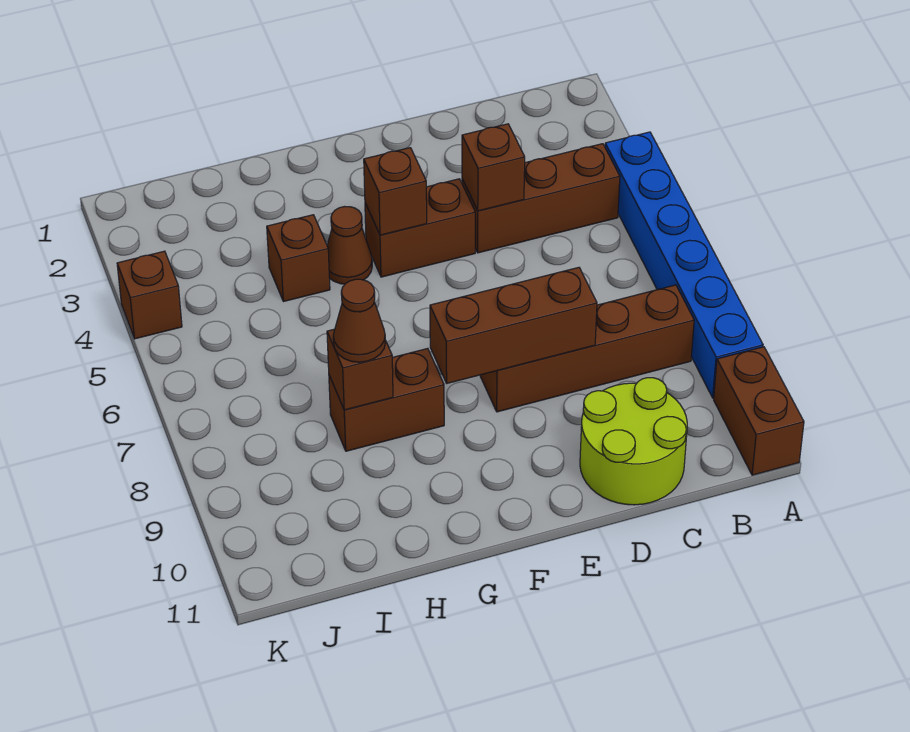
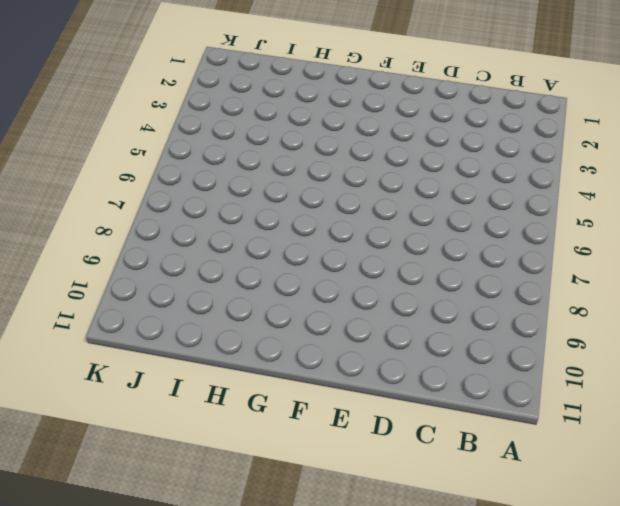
none -> blue 1x6 brick [605,132,763,398]
none -> brown 1x2 brick [714,347,804,475]
none -> brown 1x3 brick [462,144,620,253]

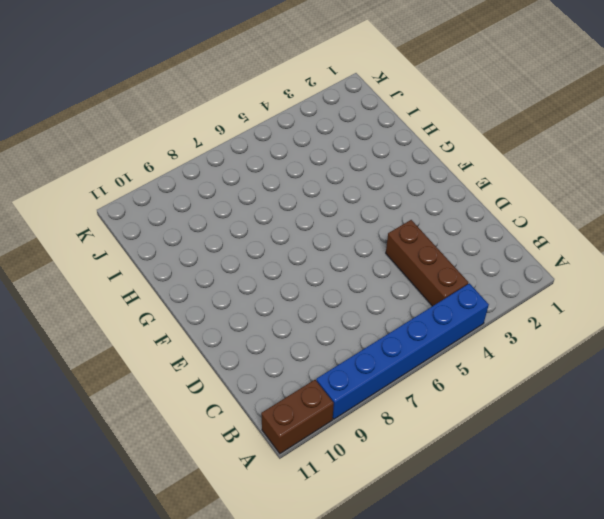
none -> brown 1x4 brick [480,285,694,412]
none -> lime 2x2 round brick [580,378,687,505]
none -> brown 1x2 brick [365,179,475,277]

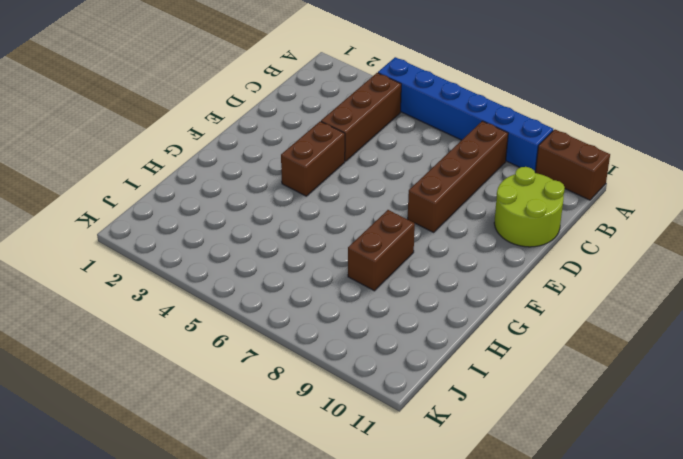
none -> brown 1x1 cone [327,207,372,284]
none -> brown 1x1 brick [267,215,330,302]
none -> brown 1x1 brick [117,251,182,339]

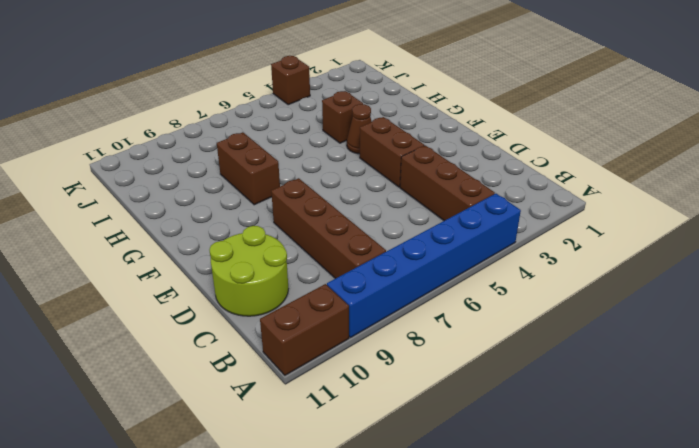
none -> brown 1x1 brick [462,124,525,211]
none -> brown 1x3 brick [430,267,597,383]
none -> brown 1x1 brick [364,148,427,235]

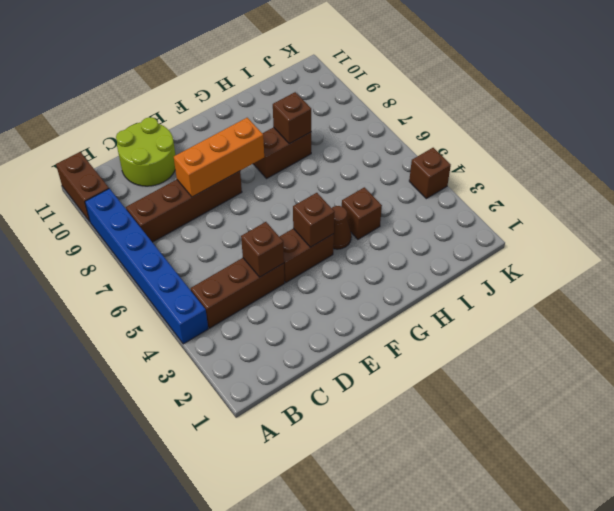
orange 1x3 brick [174,118,264,197] -> brown 1x3 brick [430,267,597,383]
none -> brown 1x1 cone [333,279,385,362]

